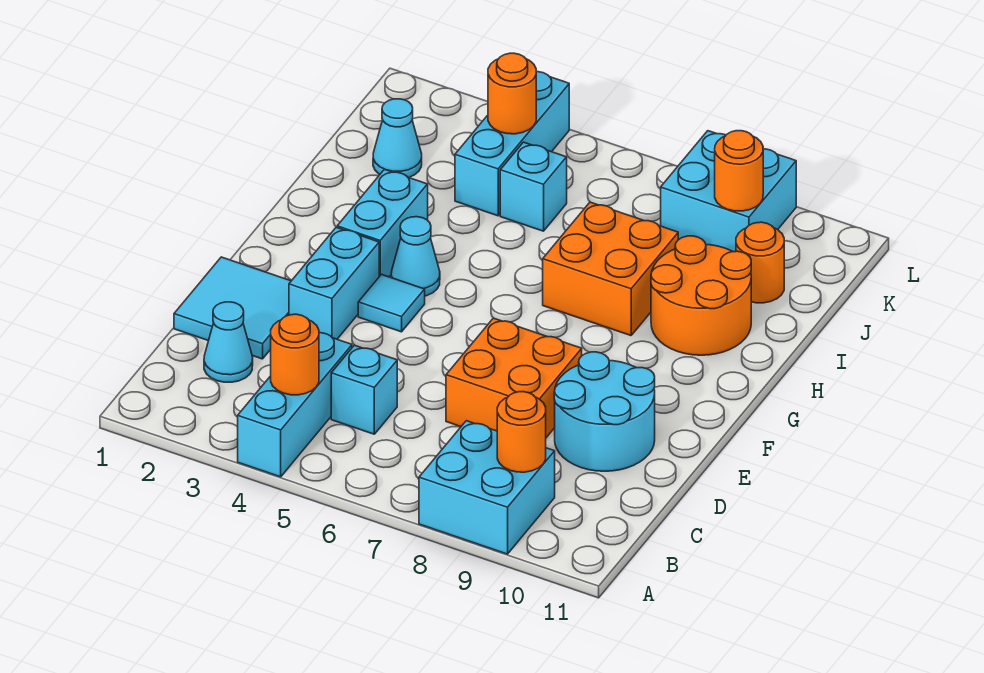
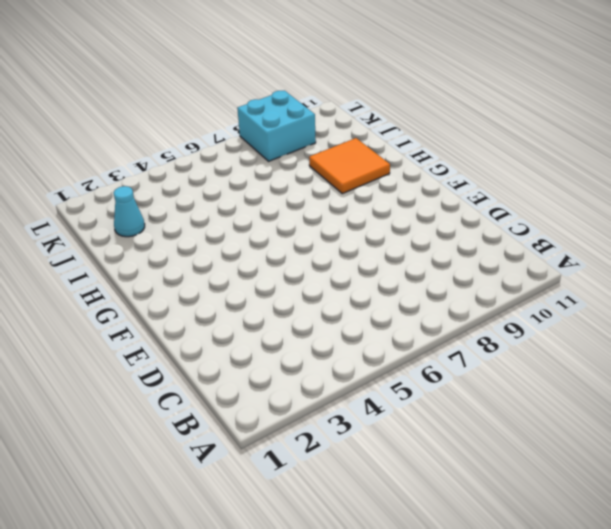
orange 2x2 tile [309,138,390,194] -> orange 2x2 round brick [651,236,751,355]
none -> cyan 1x3 brick [238,333,352,477]
none -> cyan 2x2 brick [419,421,555,554]
none -> cyan 1x1 cone [204,302,253,382]

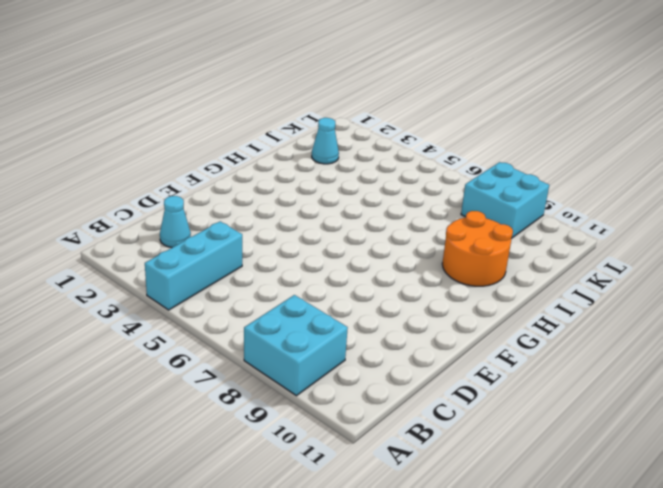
none -> cyan 1x1 brick [331,345,397,434]
none -> cyan 2x2 tile [174,257,291,359]
none -> orange 2x2 brick [446,318,582,438]

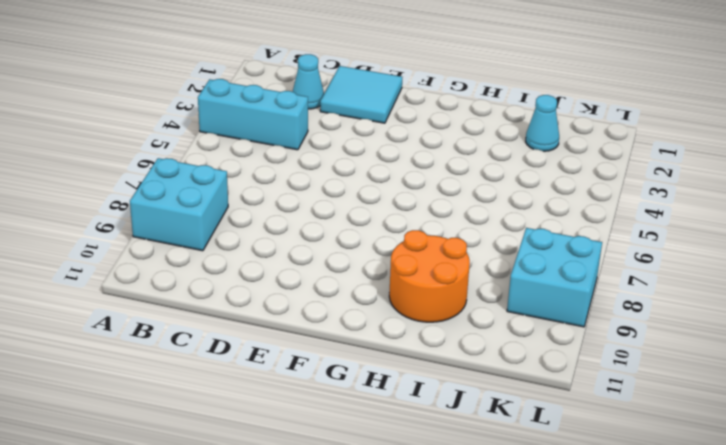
none -> cyan 1x1 brick [331,345,397,434]
none -> orange 2x2 brick [446,318,582,438]
none -> cyan 2x2 round brick [554,352,655,471]

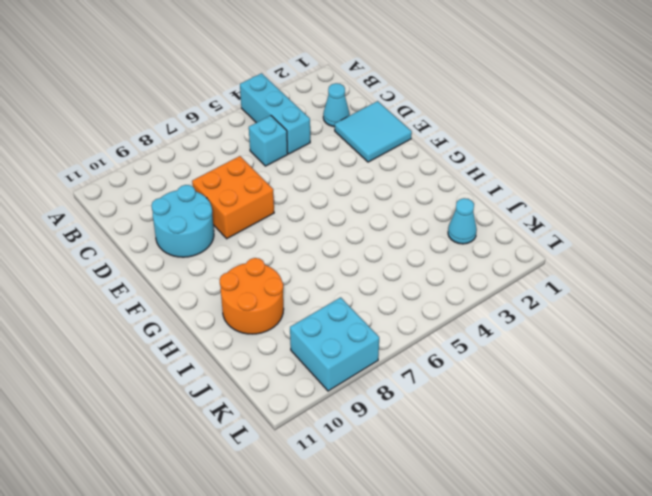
none -> cyan 2x2 brick [419,421,555,554]
none -> cyan 1x2 brick [289,227,379,339]
none -> cyan 1x1 tile [358,274,425,332]

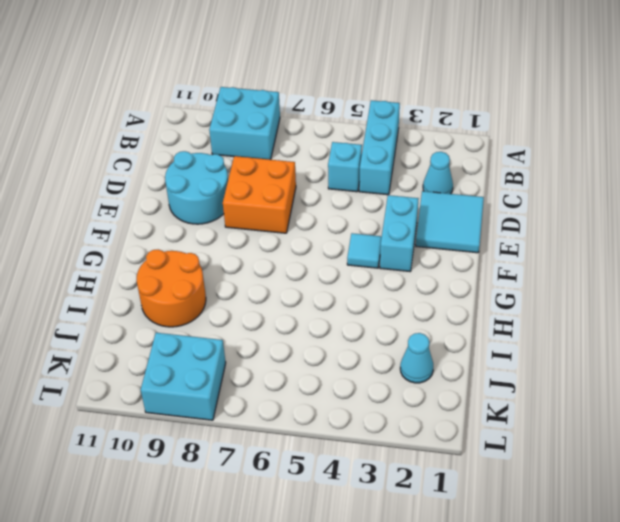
none -> cyan 1x2 brick [337,169,428,277]
none -> cyan 1x1 cone [391,217,440,296]
none -> orange 2x2 brick [543,202,678,336]

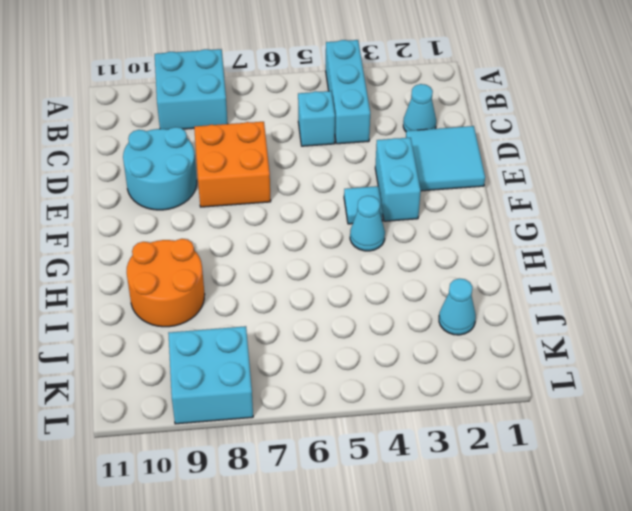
none -> cyan 1x2 brick [337,169,428,277]
none -> orange 2x2 brick [543,202,678,336]
none -> cyan 1x3 brick [455,72,569,216]

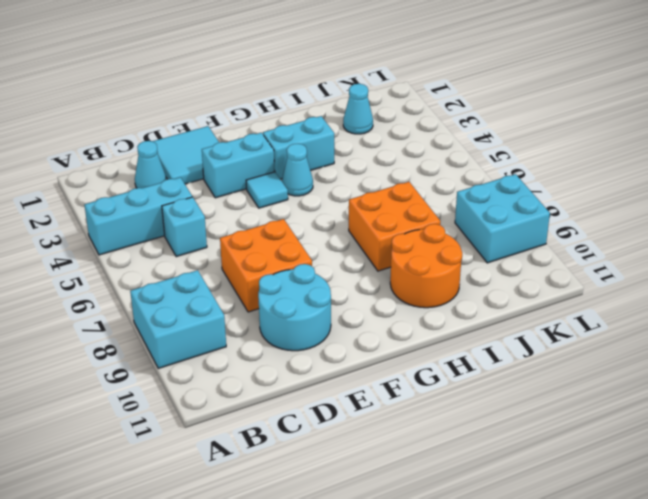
none -> cyan 1x3 brick [455,72,569,216]
none -> cyan 1x1 brick [500,142,567,231]
none -> orange 1x1 round brick [736,222,784,303]

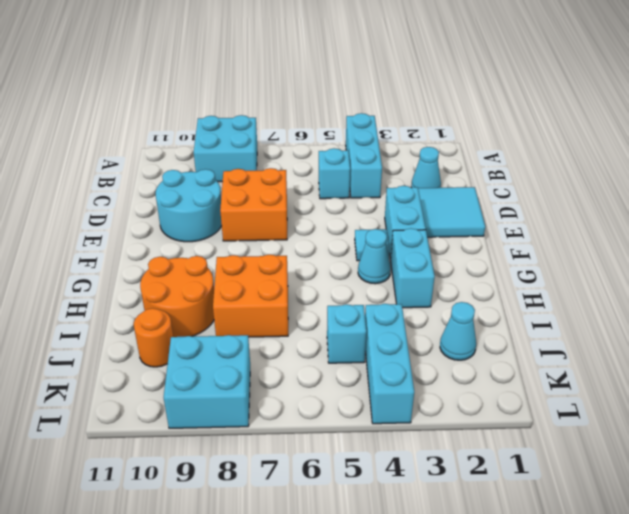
none -> orange 1x1 round brick [271,314,319,395]
none -> orange 1x1 round brick [497,392,546,472]
none -> orange 1x1 round brick [488,53,536,134]

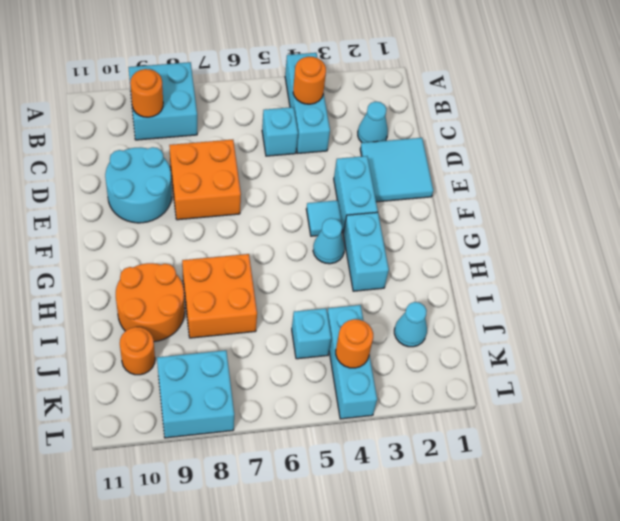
none -> orange 1x1 round brick [715,131,763,211]

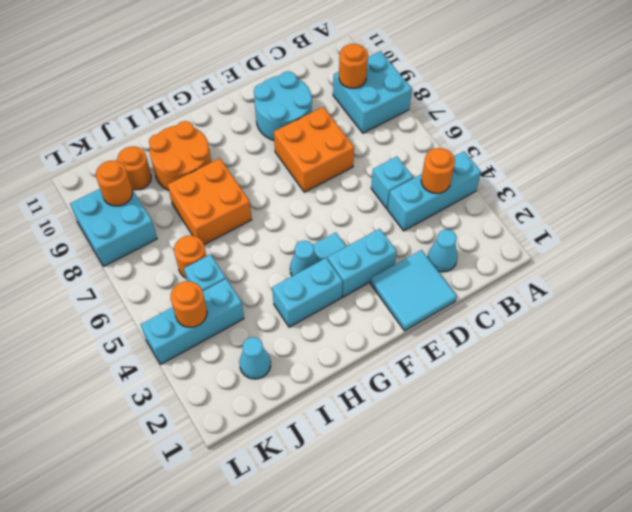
orange 1x1 round brick [174,236,206,278] -> none

